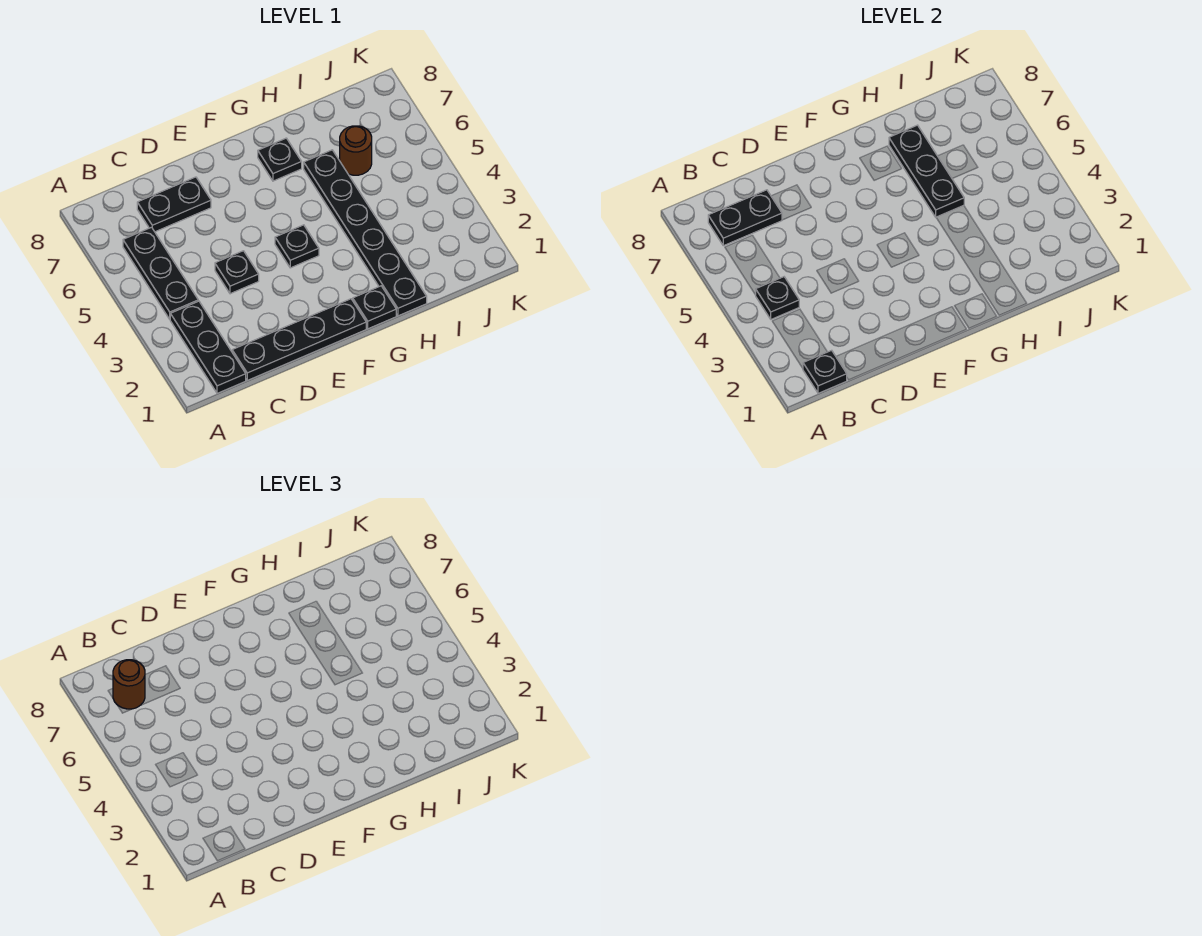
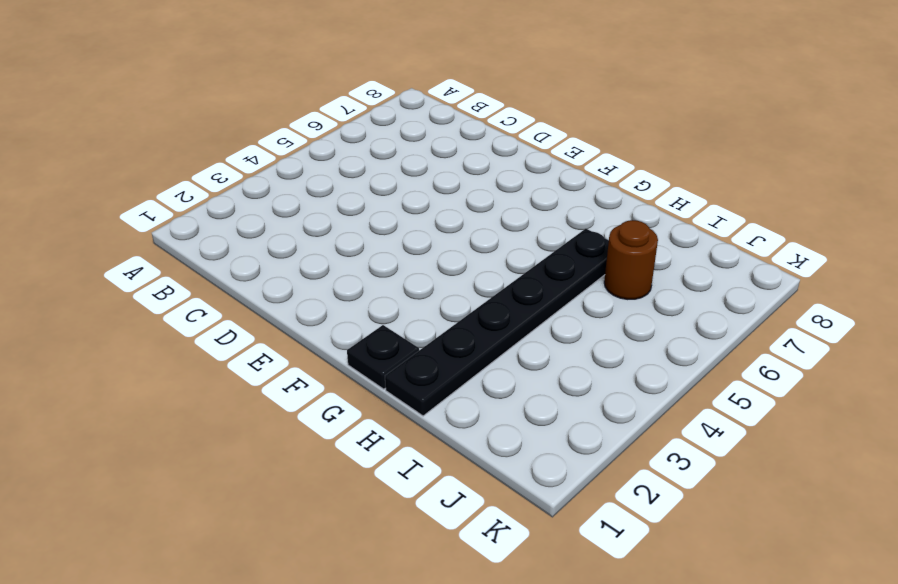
none -> black 1x3 plate [170,301,246,393]
none -> black 1x3 plate [123,227,198,319]
none -> black 1x4 plate [232,299,366,380]

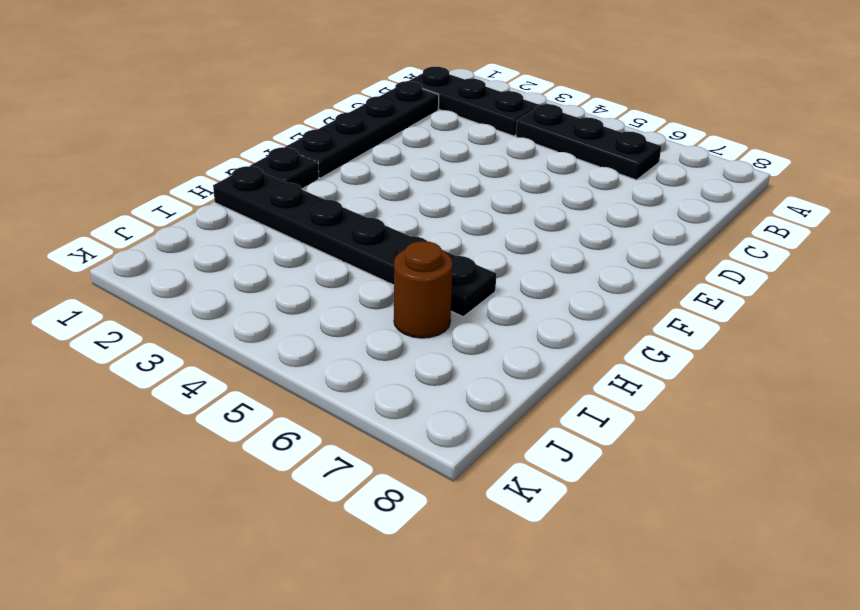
none -> black 1x2 plate [137,177,211,232]
none -> black 1x1 plate [215,251,259,294]
none -> black 1x1 plate [275,225,319,268]

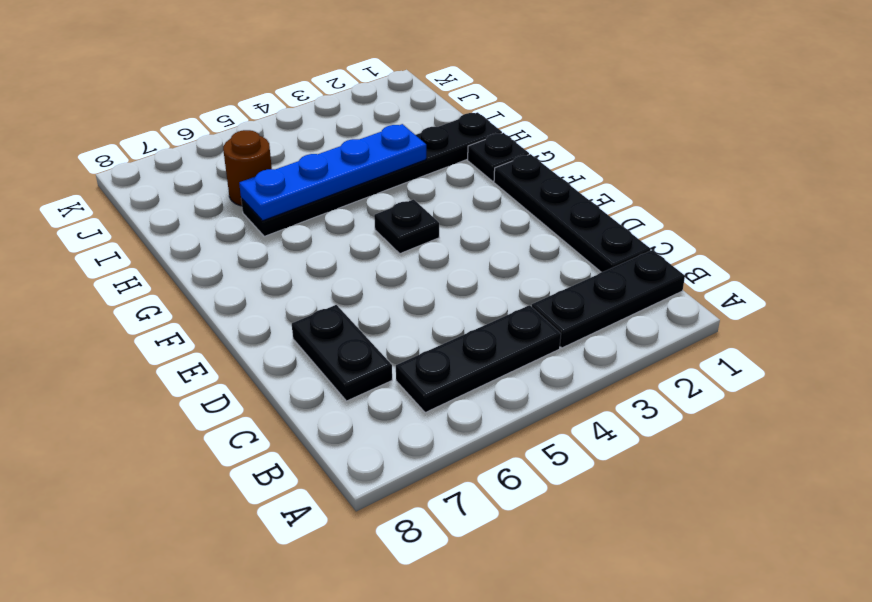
blue 1x4 plate [239,124,426,221] -> black 1x3 plate [889,125,964,217]
none -> black 1x1 plate [215,251,259,294]
none -> black 1x1 plate [258,138,302,181]
none -> black 1x1 plate [803,350,847,393]

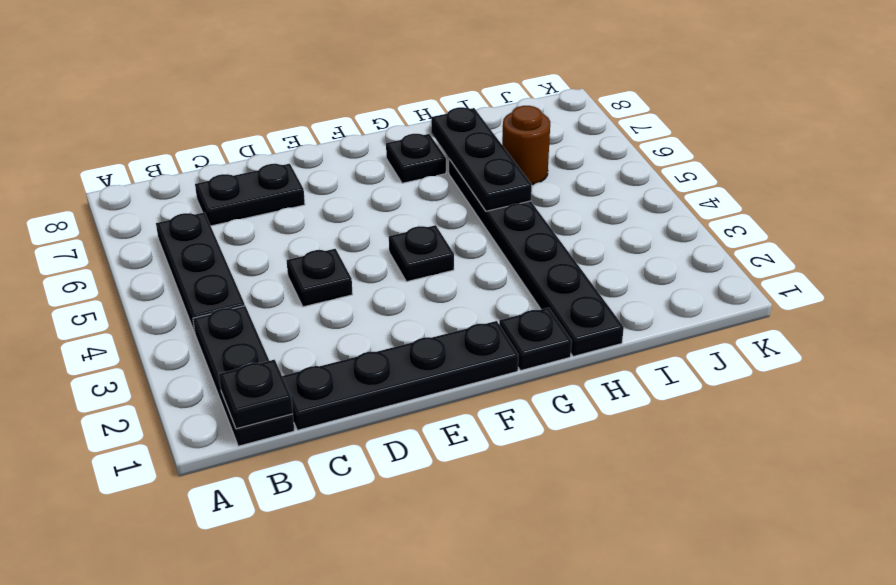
none -> black 1x1 plate [756,277,799,319]
none -> black 1x2 plate [708,190,782,246]
none -> brown 1x1 round brick [113,660,145,709]

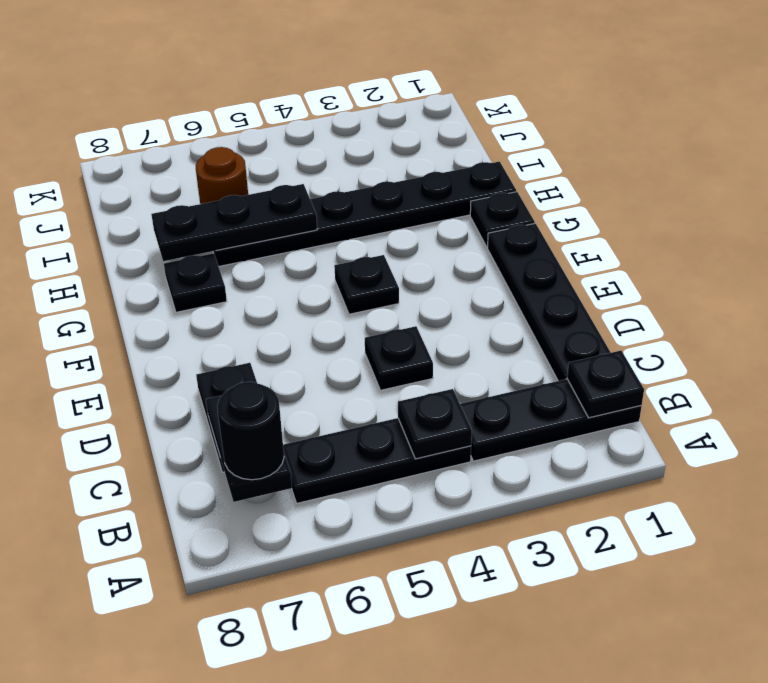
black 1x1 round brick [217,382,284,480] -> brown 1x1 round brick [113,660,145,709]

